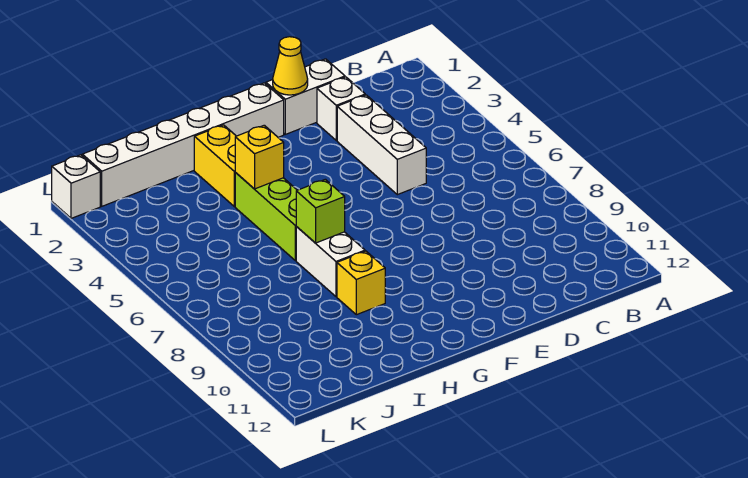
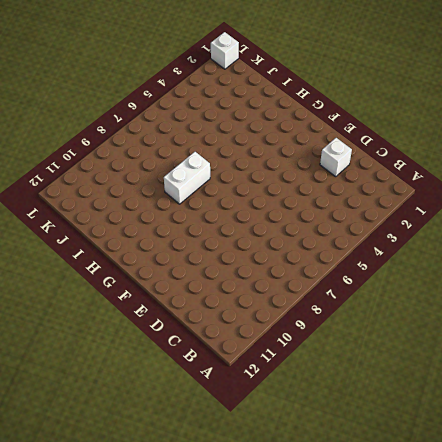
none -> white 1x2 brick [266,59,345,134]
none -> white 1x3 brick [337,95,426,195]
none -> white 1x6 brick [82,83,284,206]

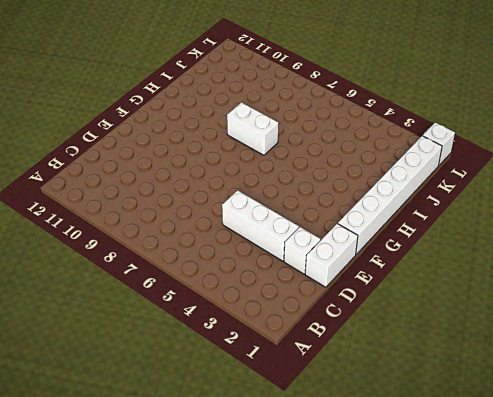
none -> yellow 1x2 brick [194,125,236,206]
none -> lime 1x3 brick [235,173,297,261]
none -> yellow 1x1 brick [337,251,385,315]

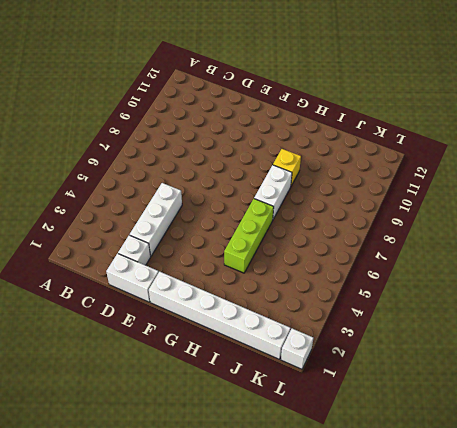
none -> yellow 1x2 brick [194,125,236,206]
none -> yellow 1x1 cone [273,37,308,95]
none -> yellow 1x1 brick [235,125,284,189]

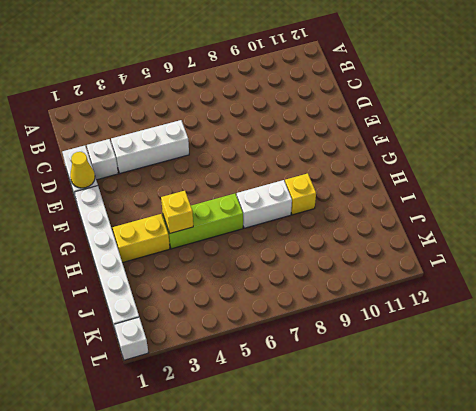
none -> lime 1x1 brick [296,179,345,243]

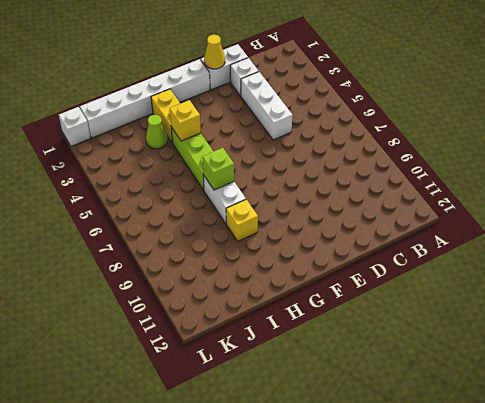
lime 1x1 cone [146,115,167,149] -> none

